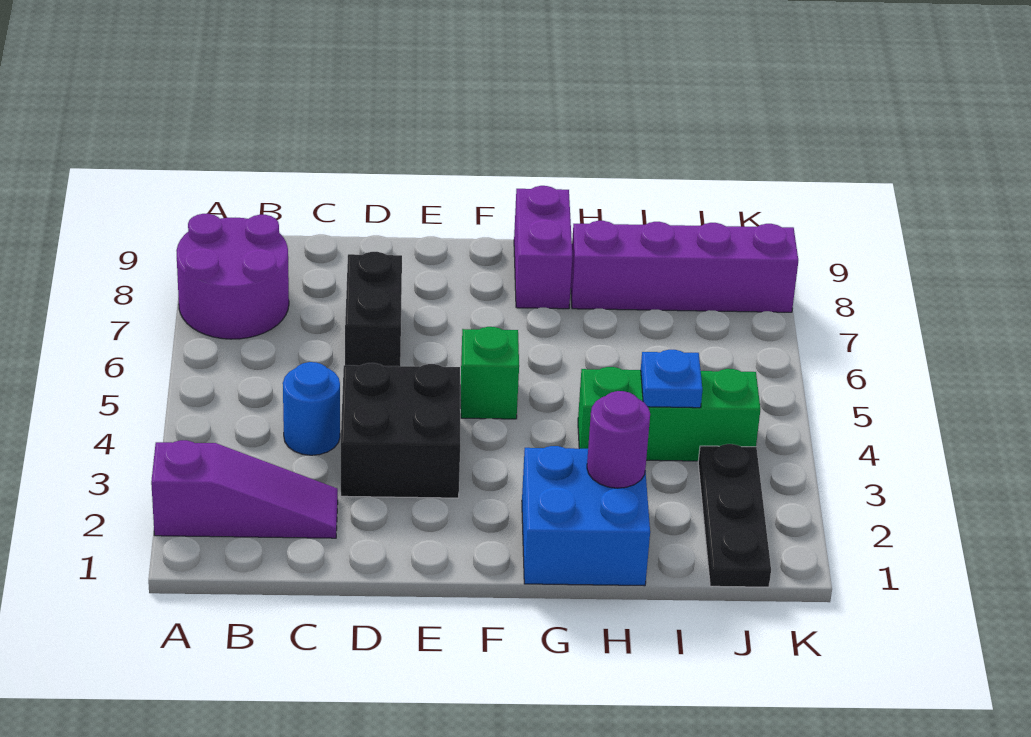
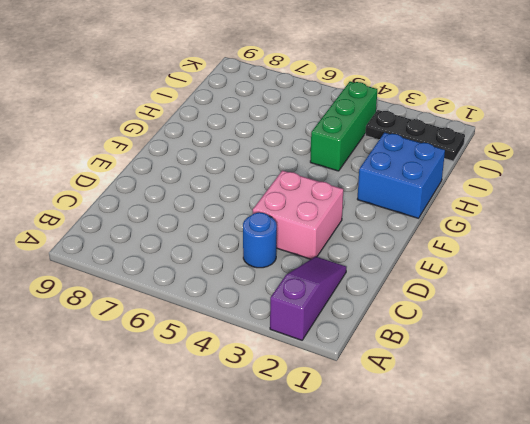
pink 2x2 brick [253,170,343,259] -> black 2x2 brick [341,363,460,498]
none -> purple 2x2 round brick [176,214,289,339]
none -> black 1x2 brick [345,252,402,366]
none -> green 1x1 brick [461,327,519,419]

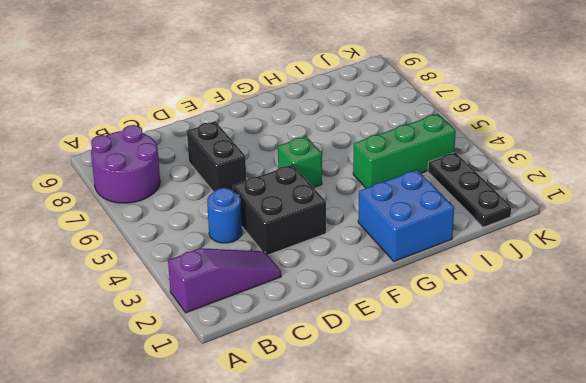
none -> purple 1x2 brick [514,186,572,309]
none -> purple 1x4 brick [571,221,798,312]
none -> purple 1x1 round brick [587,391,650,488]

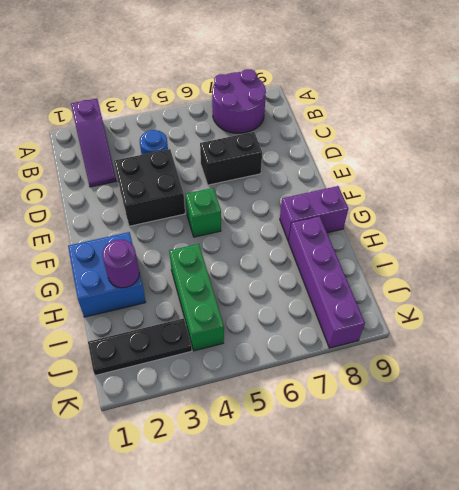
none -> blue 1x1 plate [641,350,702,408]

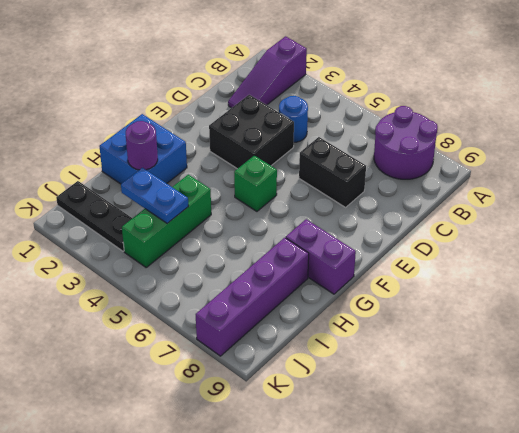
blue 1x2 plate [121,168,188,223] -> blue 1x1 plate [641,350,702,408]

